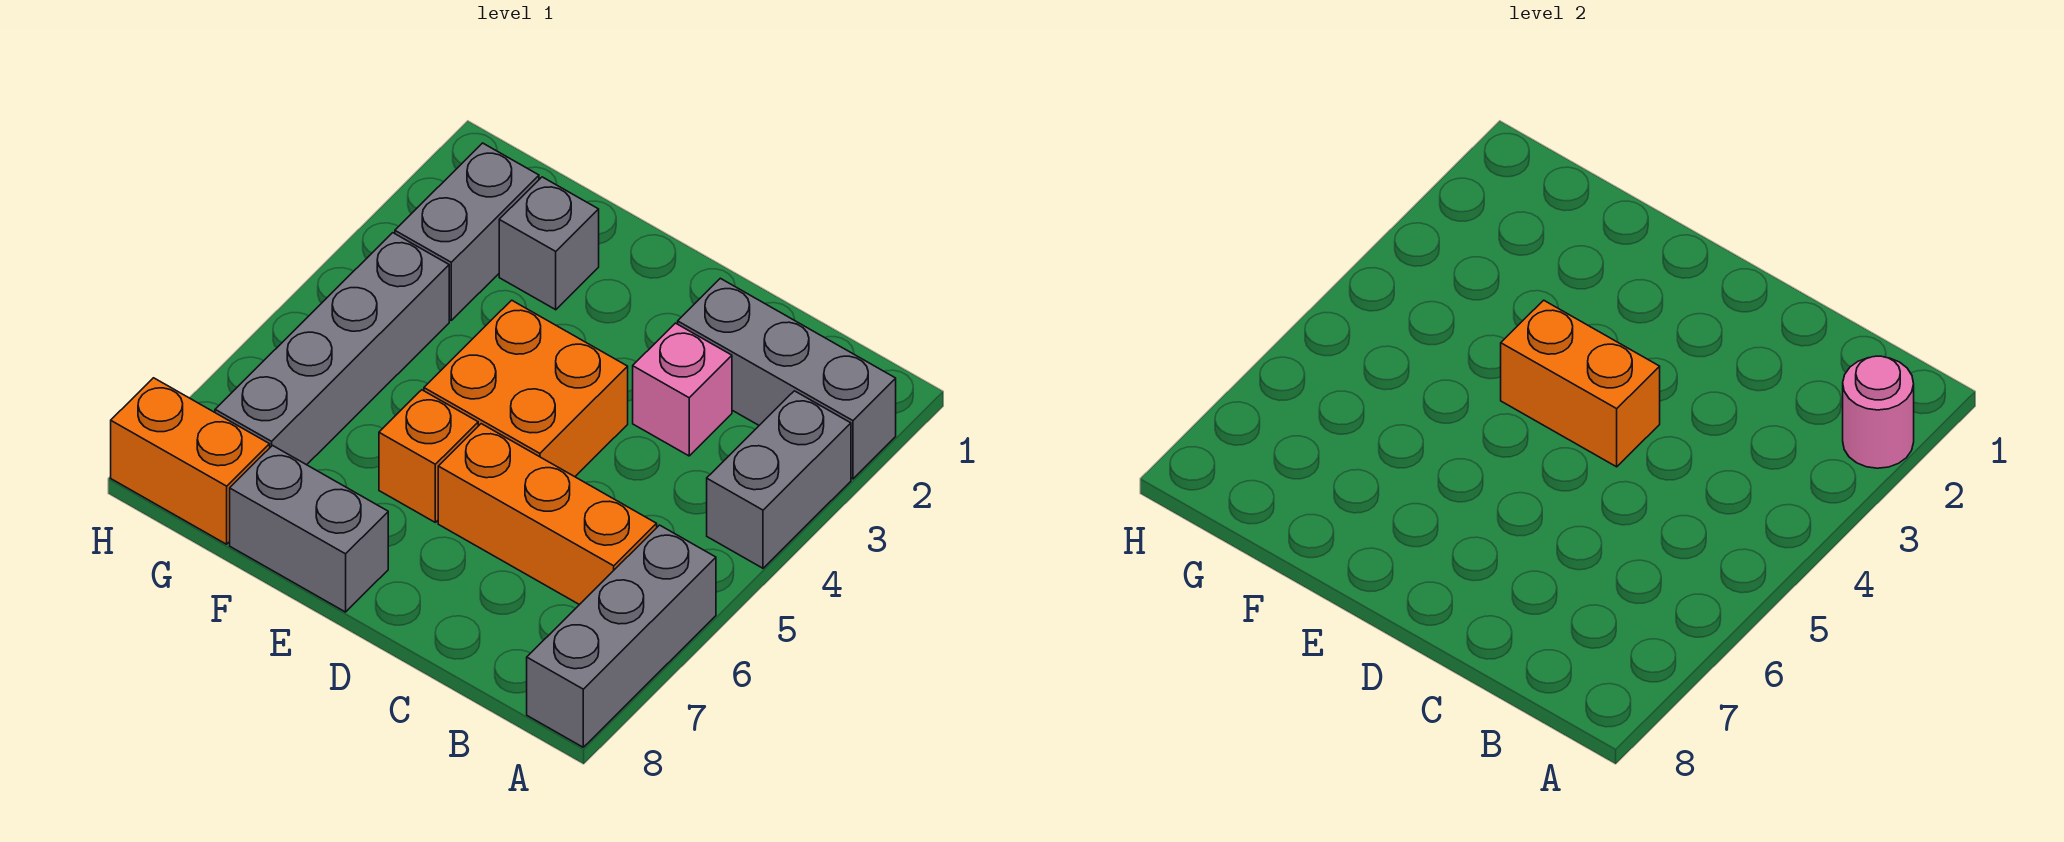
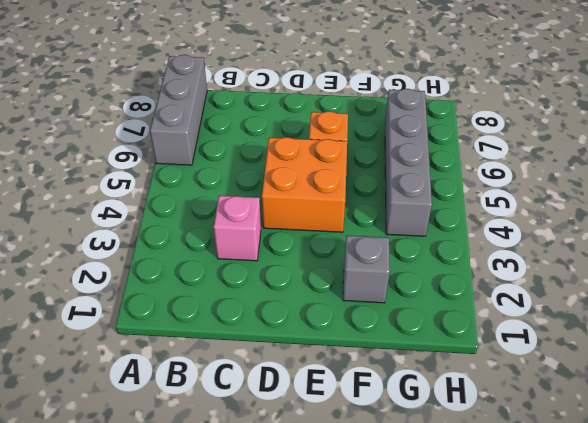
none -> grey 1x3 brick [678,278,896,479]
none -> grey 1x2 brick [707,391,851,568]
none -> orange 1x3 brick [438,424,657,605]

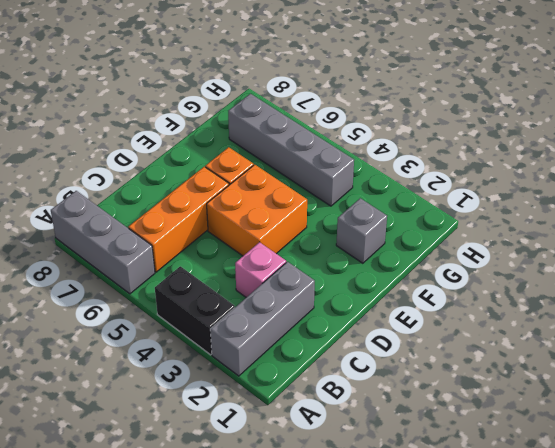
black 1x2 brick [155,266,235,355] -> grey 1x2 brick [707,391,851,568]
none -> grey 1x2 brick [230,446,388,612]
none -> grey 1x2 brick [395,143,539,320]
none -> orange 1x2 brick [111,378,270,544]

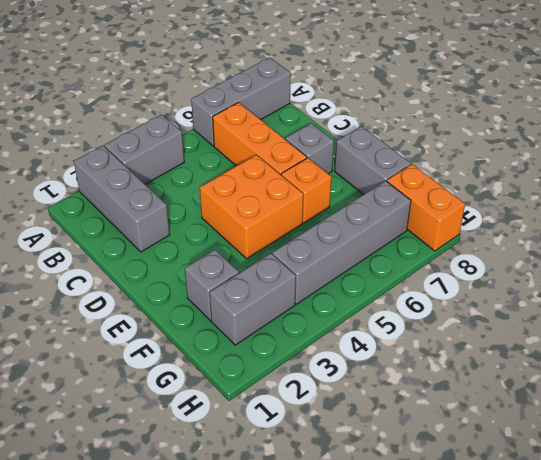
grey 1x1 brick [285,123,334,174] -> none
none -> pink 1x1 brick [633,323,732,456]
none -> pink 1x1 round brick [1843,356,1914,468]
none -> orange 1x2 brick [1501,300,1660,467]

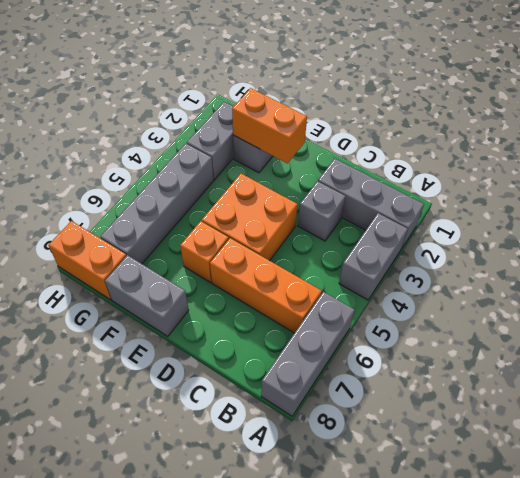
grey 1x1 brick [298,181,346,241] -> pink 1x1 brick [633,323,732,456]
orange 1x2 brick [232,88,307,163] -> orange 1x2 brick moved to [1501,300,1660,467]
none -> pink 1x1 round brick [1843,356,1914,468]

